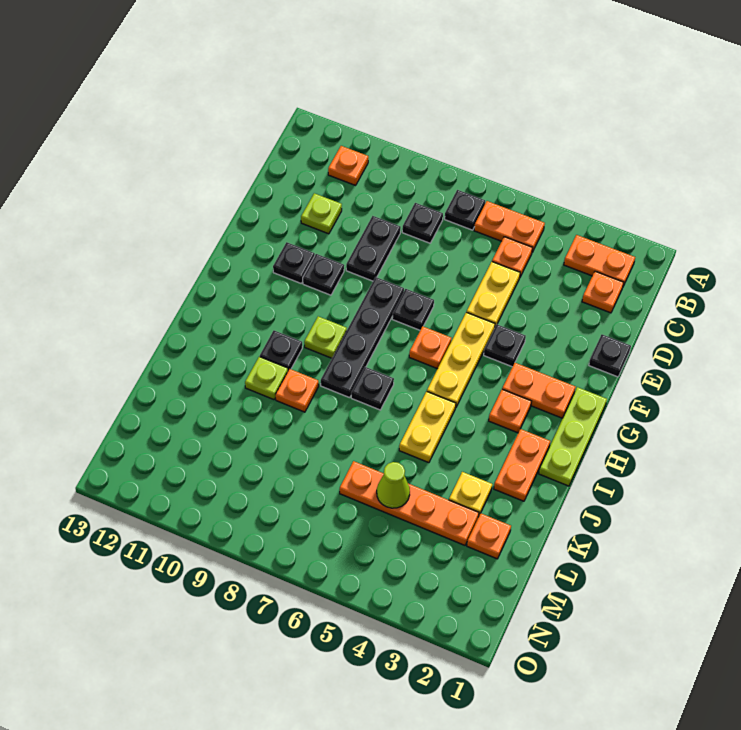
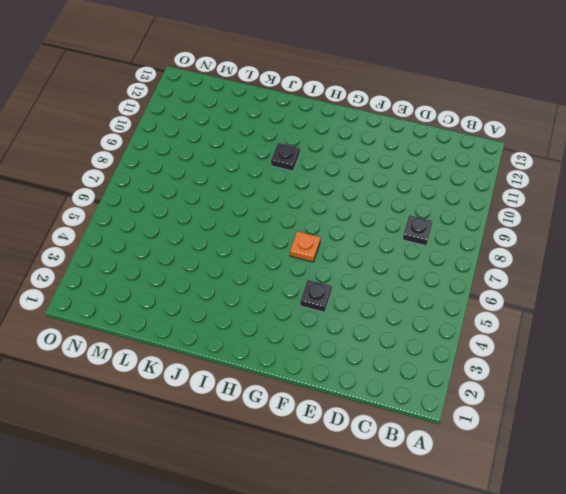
none -> orange 1x2 plate [564,235,635,286]
none -> orange 1x2 plate [474,201,545,252]
none -> black 1x1 plate [445,190,485,230]
none -> orange 1x1 plate [328,146,368,185]

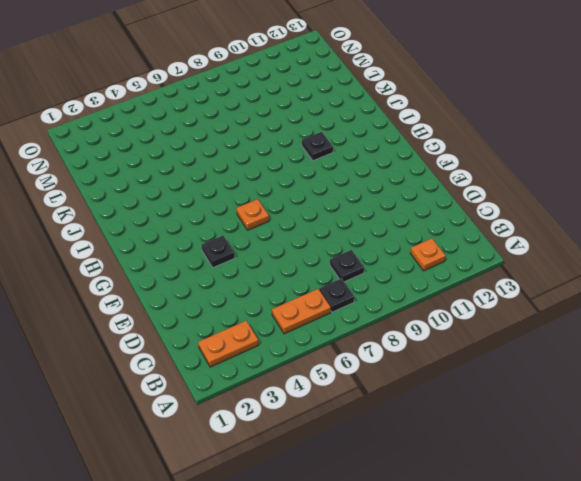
none -> orange 1x1 plate [582,271,624,313]
none -> orange 1x1 plate [492,237,533,277]
none -> yellow 1x2 plate [467,262,520,326]
none -> black 1x2 plate [346,216,401,281]

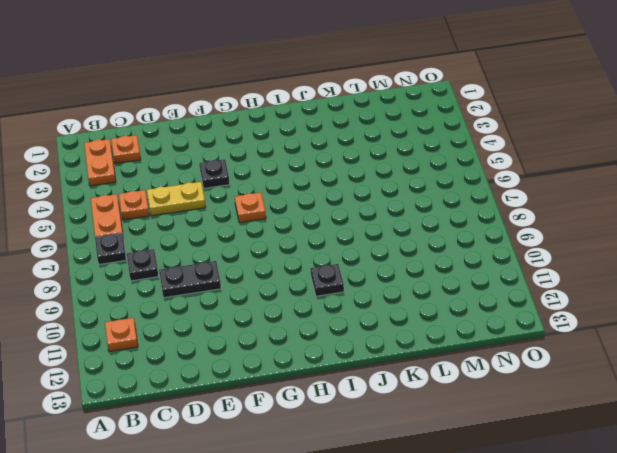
none -> lime 1x1 plate [301,193,342,234]
none -> black 1x1 plate [589,335,631,377]
none -> yellow 1x3 plate [427,312,495,407]
none -> black 1x1 plate [392,289,434,330]

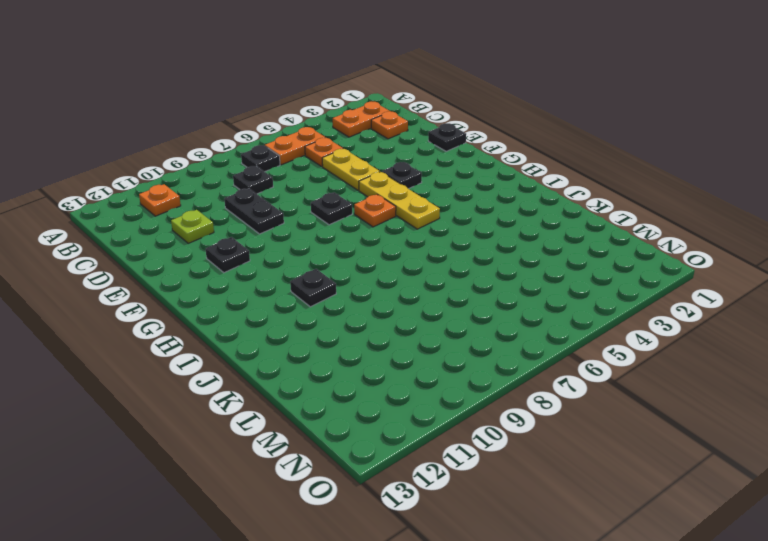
none -> black 1x4 plate [321,277,404,398]
none -> black 1x1 plate [303,254,344,295]
none -> lime 1x3 plate [539,387,607,486]
none -> orange 1x2 plate [502,363,575,418]

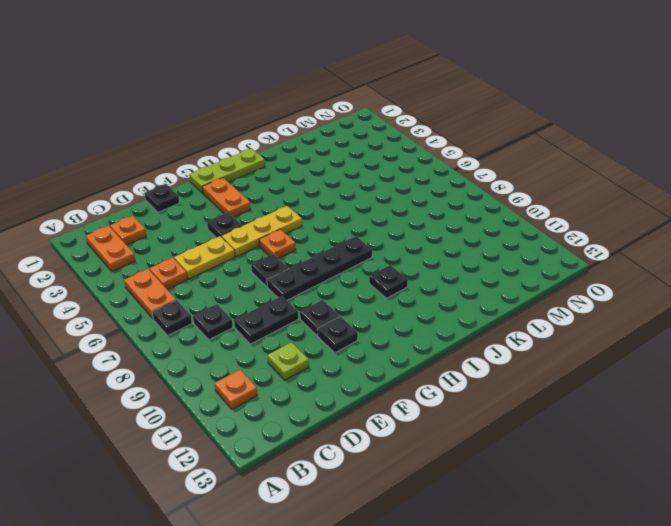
none -> orange 1x1 plate [489,389,532,433]
none -> lime 1x1 plate [304,316,347,358]
none -> orange 1x2 plate [494,429,550,501]
none -> yellow 1x2 plate [399,391,456,463]

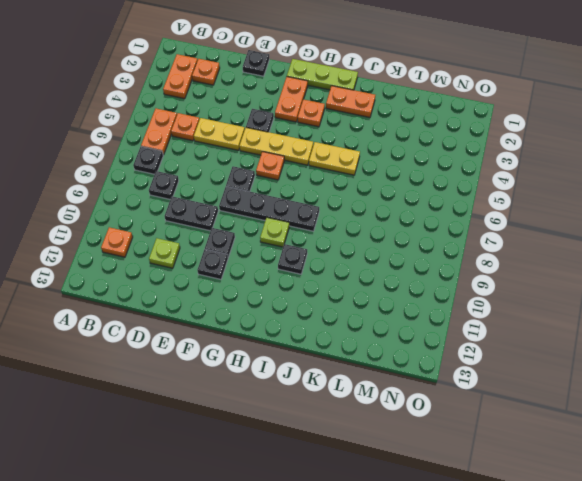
none -> black 1x1 plate [351,367,394,410]
none -> orange 1x1 plate [276,369,319,412]
none -> lime 1x1 plate [245,357,288,400]
none -> yellow 1x1 plate [449,472,492,517]

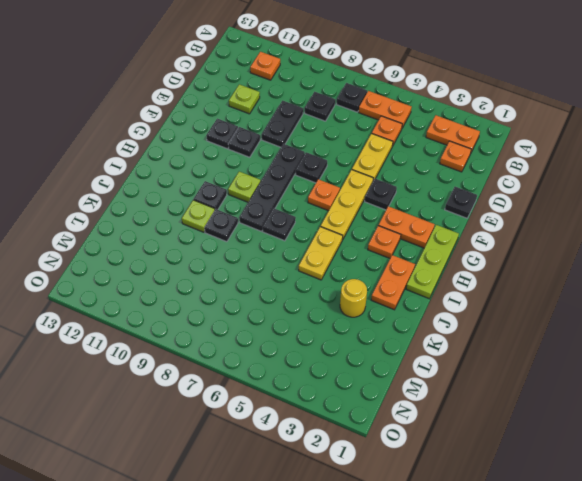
black 1x1 plate [205,209,238,242] -> orange 1x1 plate [276,369,319,412]
yellow 1x1 round brick [340,279,367,317] -> yellow 1x1 plate [449,472,492,517]
none -> orange 1x1 plate [467,513,511,559]
none -> orange 1x4 plate [340,461,479,545]
none -> lime 1x1 cone [377,462,410,508]

